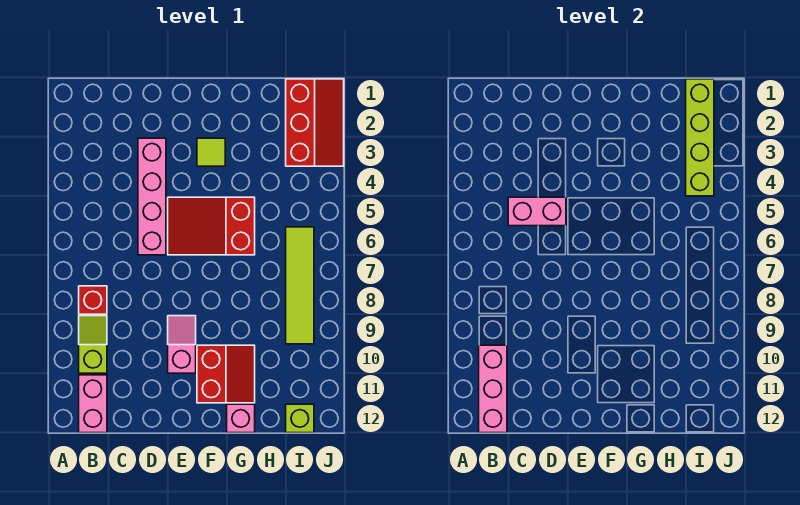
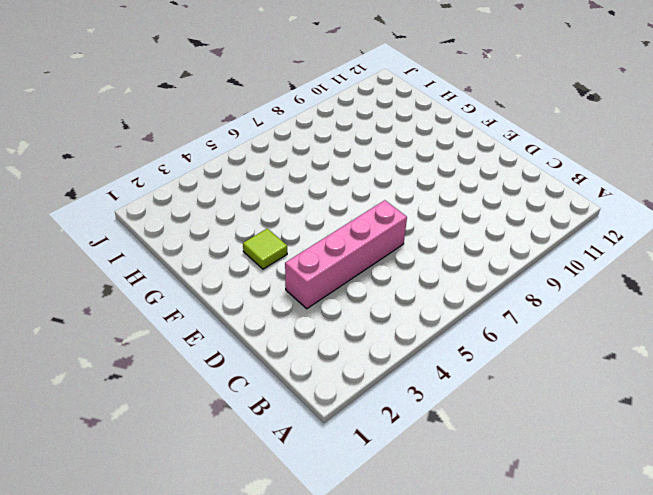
none -> red 1x1 brick [79,286,107,314]
none -> lime 1x2 slope [79,316,107,373]
none -> pink 1x2 brick [79,375,107,433]

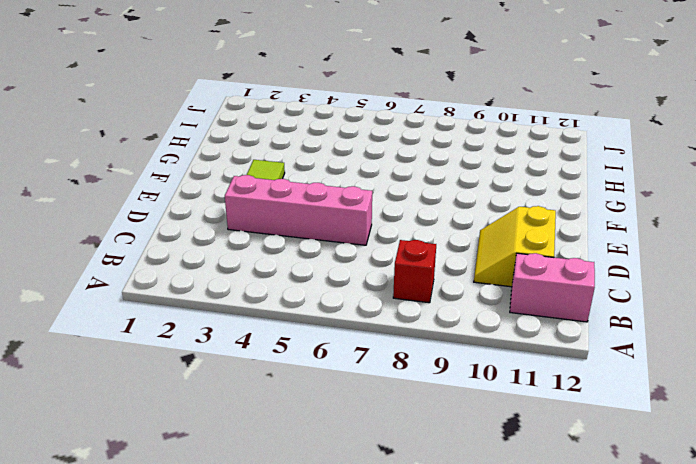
yellow 2x2 slope [474,206,556,287] -> none
none -> lime 1x2 slope [79,316,107,373]
none -> red 2x3 slope [168,197,255,255]
none -> pink 1x2 slope [168,316,196,373]

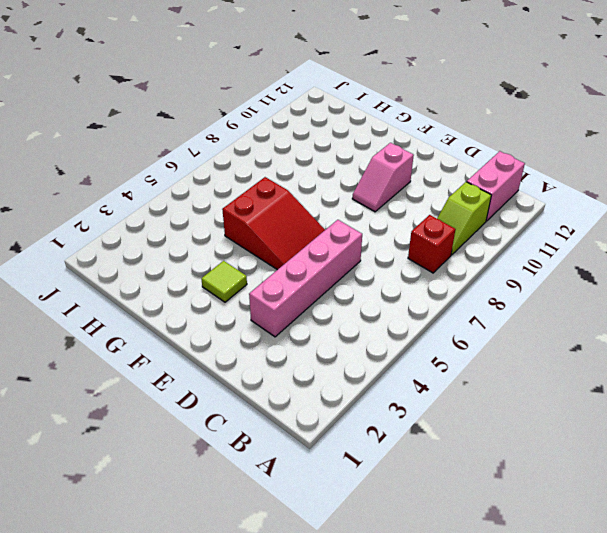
none -> red 2x2 slope [197,345,255,403]
none -> pink 1x1 brick [227,404,255,433]
none -> red 2x3 slope [286,79,344,166]

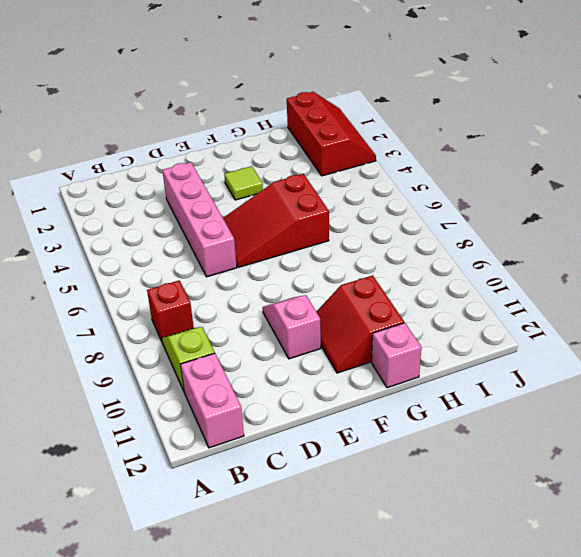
red 2x2 slope [317,275,404,373] -> red 2x2 slope turned to [197,345,255,403]
none -> lime 1x4 tile [286,227,314,344]
none -> lime 1x1 brick [286,404,314,433]
none -> pink 1x3 brick [479,345,507,433]

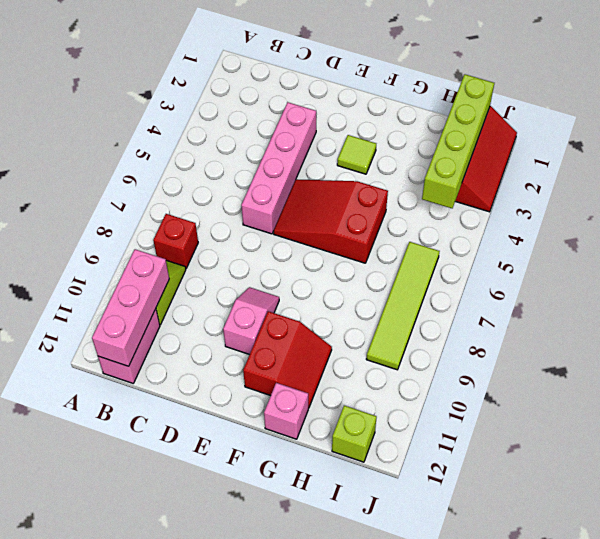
none -> pink 1x2 brick [508,197,566,226]

